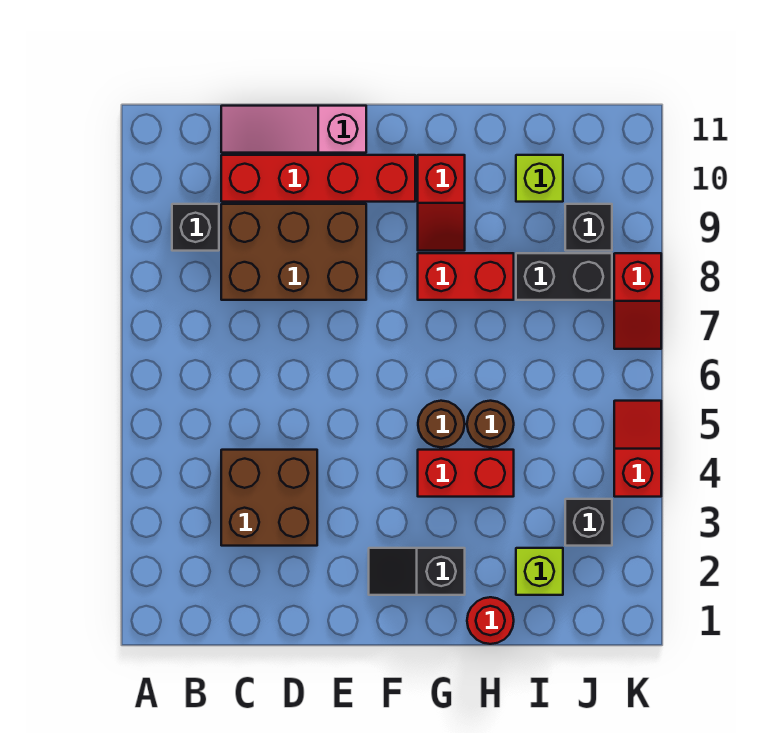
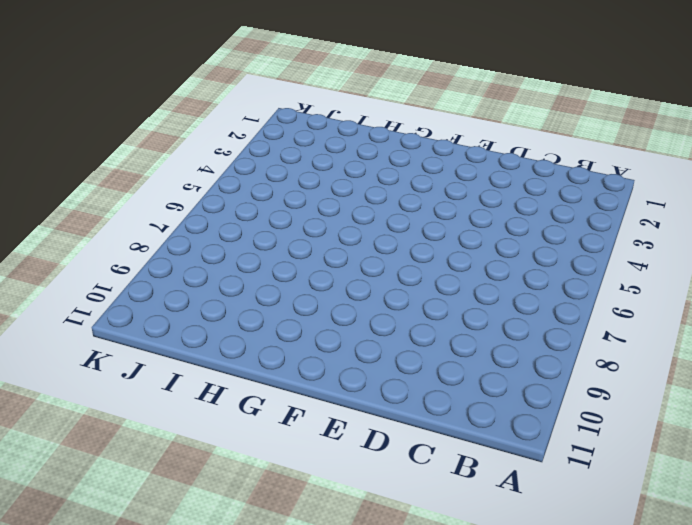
none -> black 1x1 brick [172,204,219,251]
none -> brown 2x2 brick [221,450,317,546]
none -> brown 2x3 brick [221,204,366,300]

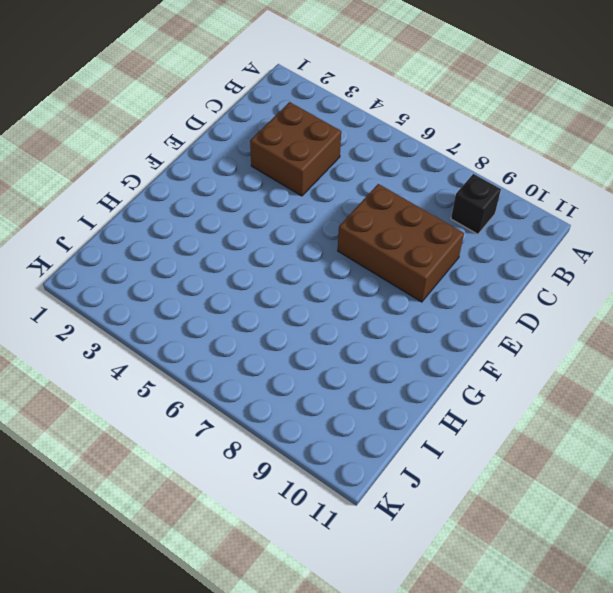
brown 2x3 brick [338,184,464,302] -> brown 2x3 brick turned to [221,204,366,300]
none -> red 1x4 brick [221,155,415,202]
none -> pink 1x3 slope [221,106,366,153]
none -> black 1x2 slope [369,548,465,595]

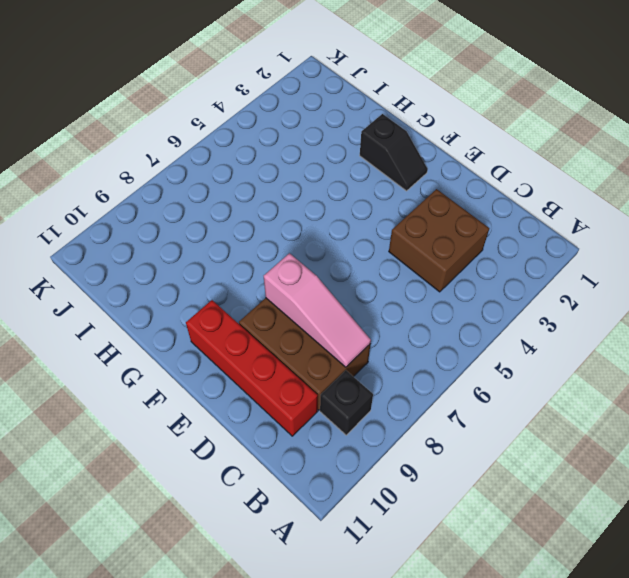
pink 1x3 slope [264,253,371,367] -> pink 1x3 slope moved to [221,106,366,153]
none -> red 1x2 brick [418,450,514,497]
none -> brown 1x1 round brick [418,401,465,447]
none -> red 1x2 brick [418,253,514,300]

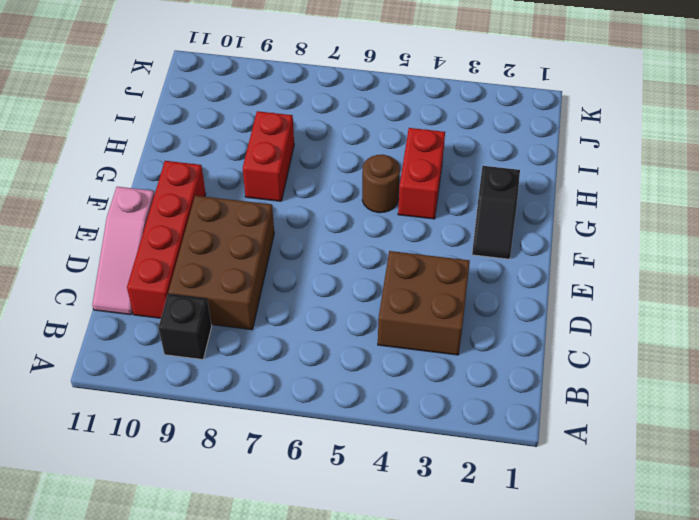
none -> red 1x2 slope [418,155,465,251]
none -> red 1x1 round brick [467,597,514,644]
none -> brown 1x1 round brick [467,401,514,447]

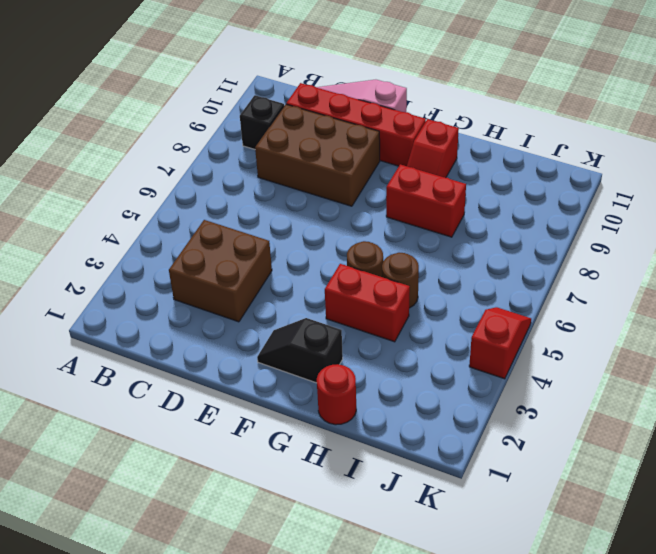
none -> lime 1x1 brick [516,548,563,595]
none -> black 1x2 brick [516,253,612,300]
none -> lime 1x1 brick [516,155,563,202]

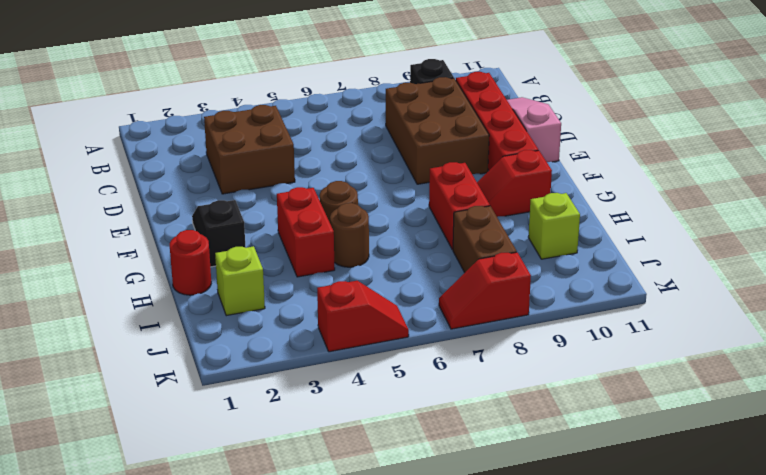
brown 1x2 brick [453,206,517,273] -> black 1x2 brick [516,253,612,300]
none -> black 1x1 brick [565,499,612,546]
none -> black 1x1 brick [565,204,612,251]

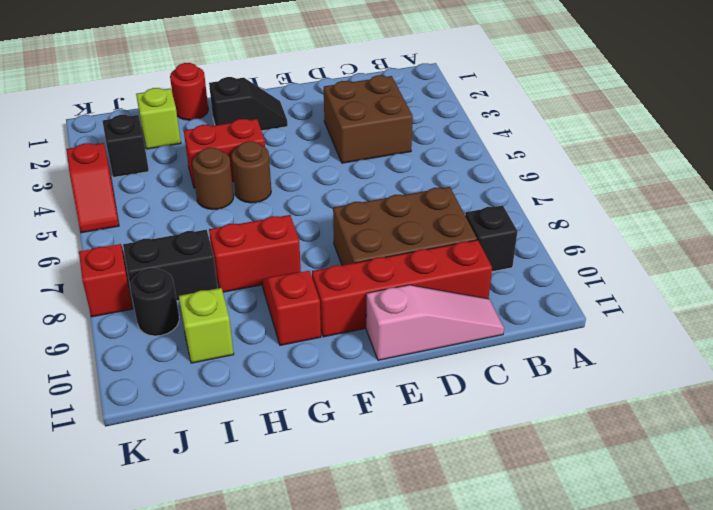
black 1x1 round brick [130,268,179,336] -> black 1x1 brick [565,204,612,251]

